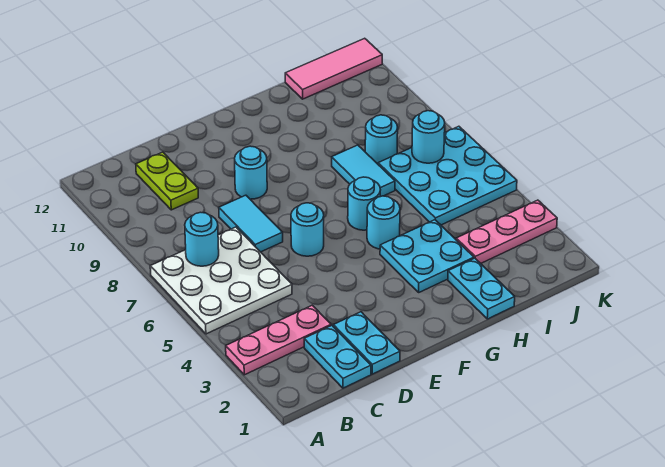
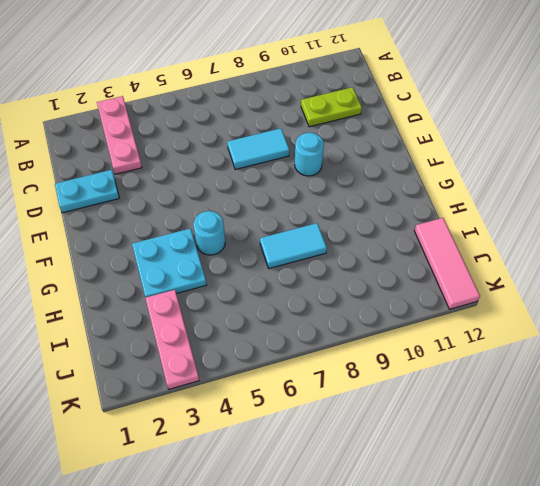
none -> white 3x3 plate [150,227,292,334]
none -> cyan 1x2 plate [304,326,371,388]
none -> cyan 1x1 round brick [291,203,324,256]

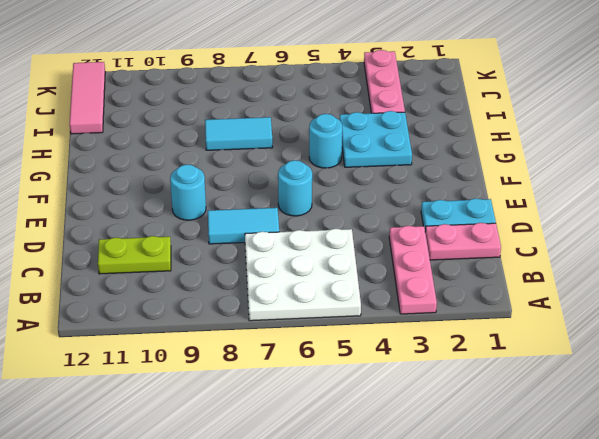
pink 1x2 plate [425,223,501,260] -> cyan 1x2 plate [304,326,371,388]
none -> cyan 1x1 round brick [348,177,380,230]
none -> cyan 1x2 plate [448,258,515,319]
none -> cyan 3x3 plate [378,126,517,225]

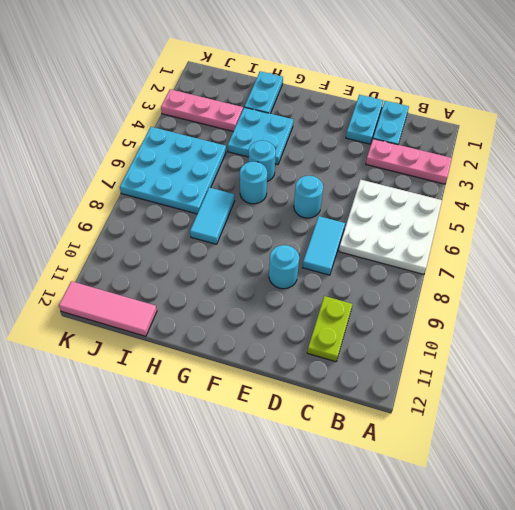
none -> cyan 1x1 round brick [365,115,398,164]
none -> cyan 1x1 round brick [185,212,219,266]
none -> cyan 1x1 round brick [412,111,445,163]

